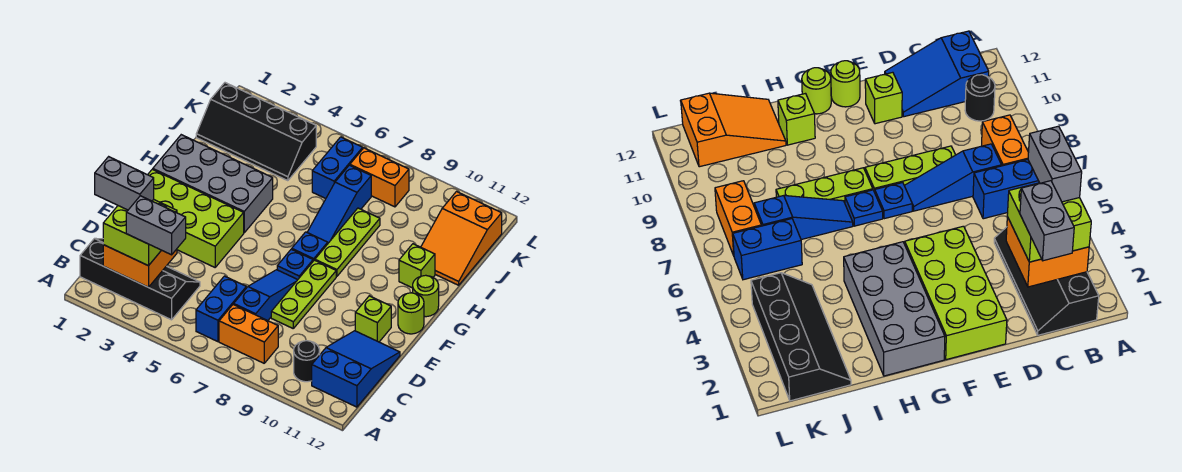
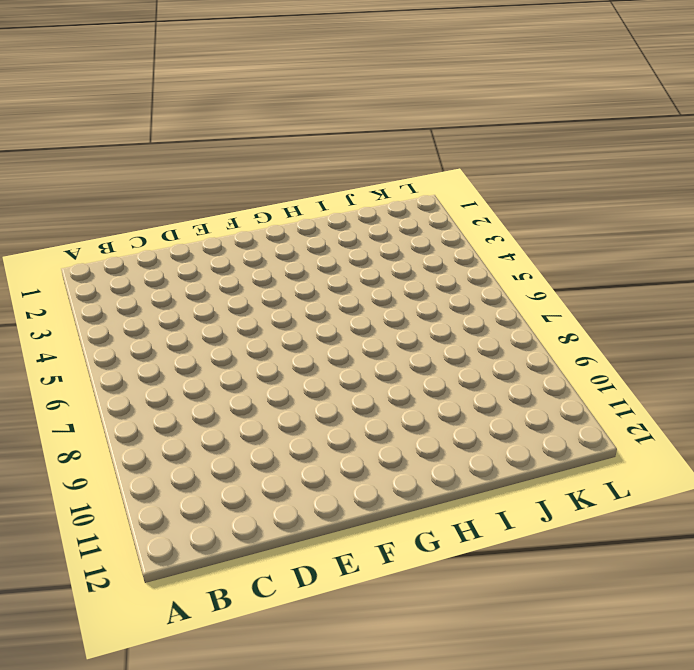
none -> black 2x4 slope [80,238,200,320]
none -> blue 1x2 brick [196,276,246,342]
none -> orange 1x2 brick [219,304,278,363]

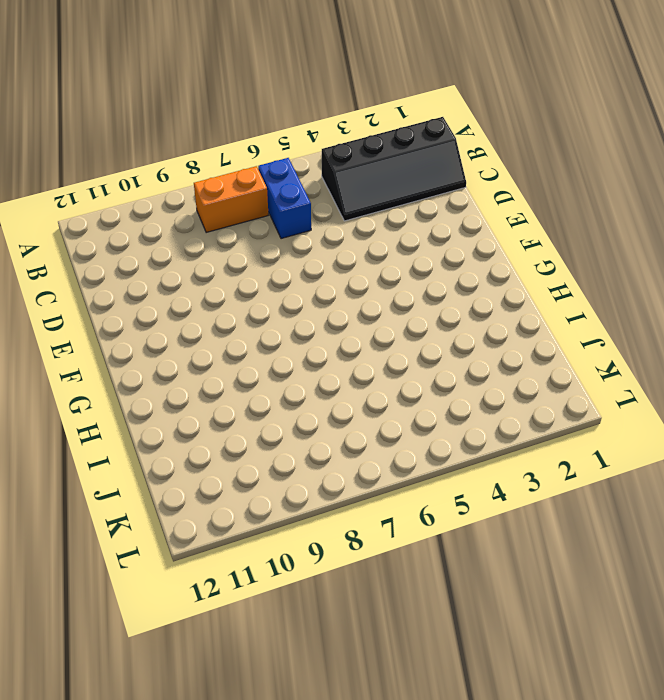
none -> black 1x1 round brick [294,341,320,382]
none -> blue 2x3 slope [312,331,400,407]
none -> blue 1x3 slope [234,270,298,321]

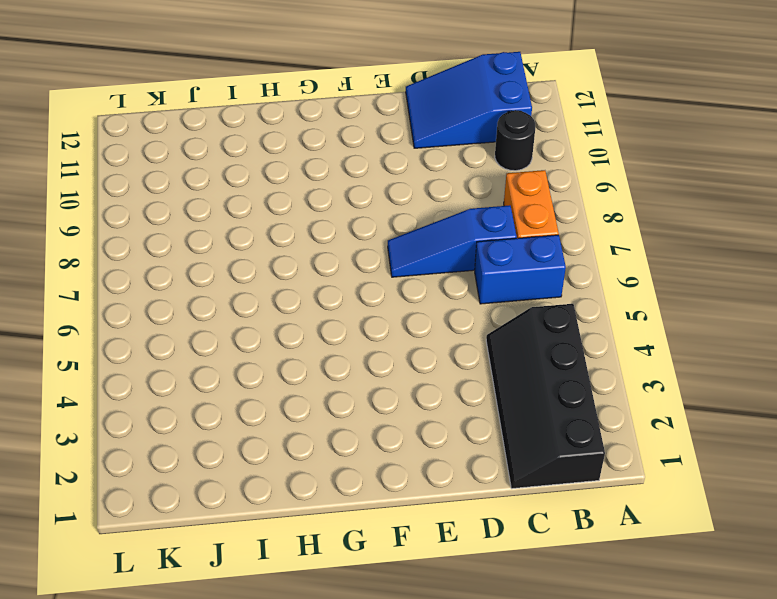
none -> lime 1x3 plate [271,260,336,328]
none -> lime 2x4 brick [148,169,244,267]
none -> lime 1x1 brick [355,296,391,342]

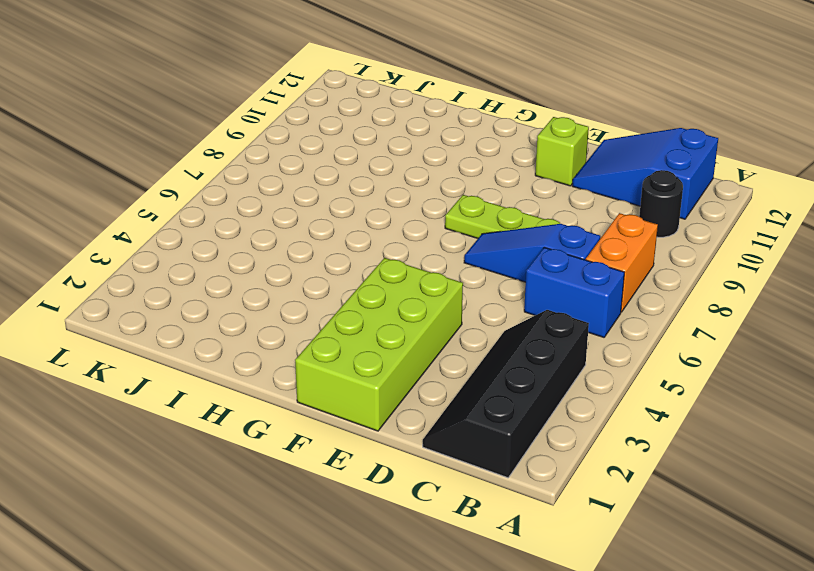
none -> blue 1x1 plate [277,249,313,279]
none -> lime 1x1 round brick [398,293,424,334]
none -> grey 2x4 brick [153,135,273,233]

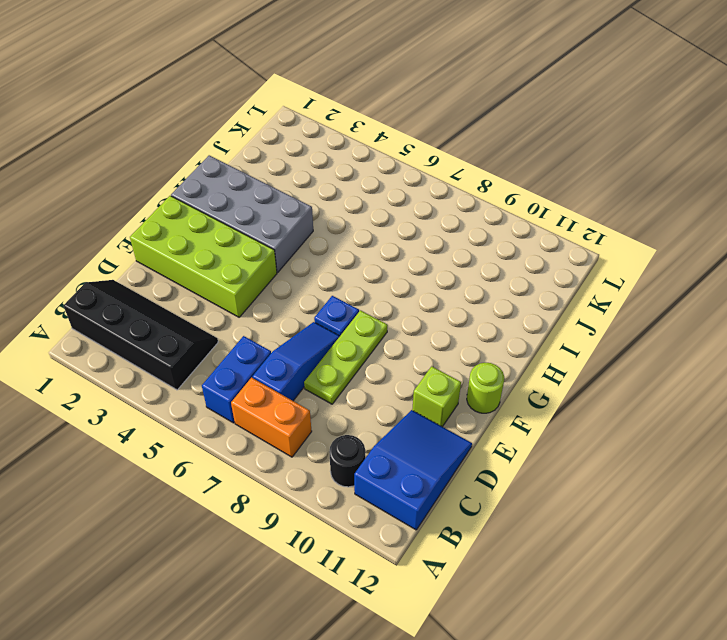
none -> blue 1x1 plate [292,232,328,261]
none -> lime 1x3 plate [315,208,380,276]
none -> lime 1x1 round brick [413,275,439,317]

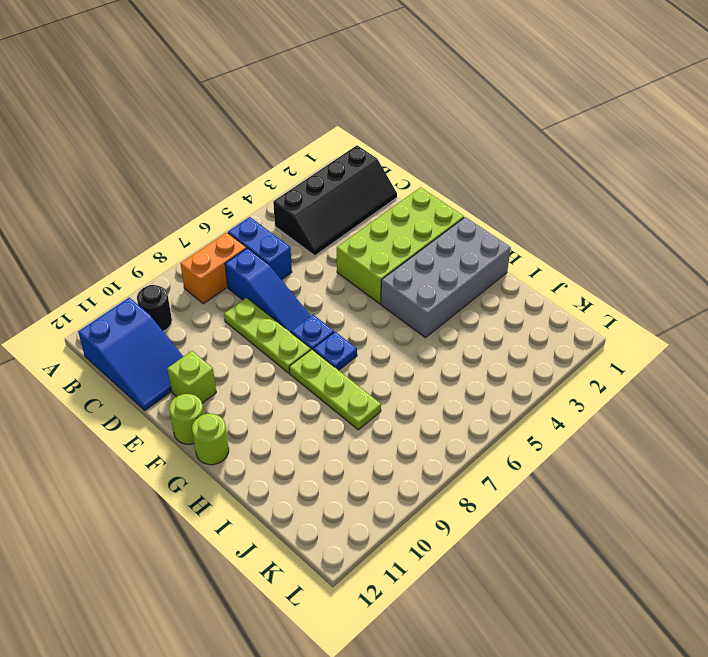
none -> blue 1x3 slope [307,165,371,243]
none -> lime 1x1 brick [399,244,435,288]
none -> orange 2x3 slope [421,192,502,285]

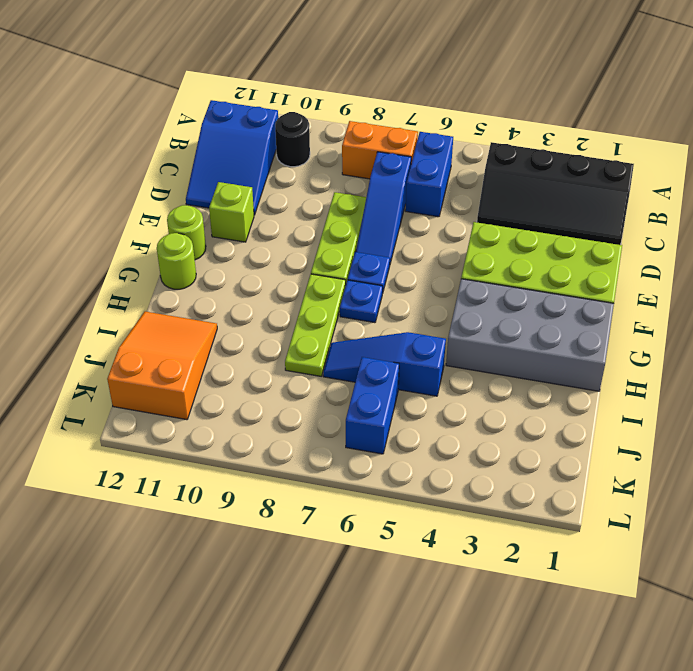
blue 1x3 slope [323,332,446,396] -> blue 1x3 slope turned to [307,165,371,243]
none -> lime 1x1 brick [399,244,435,288]
none -> black 2x4 slope [196,83,316,181]
none -> orange 1x2 brick [350,148,409,207]

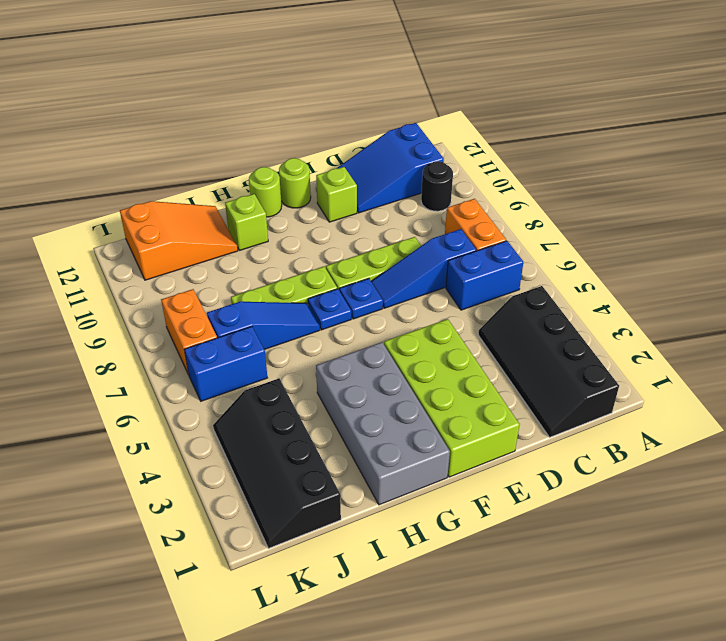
black 2x4 slope [213,378,341,548] -> black 2x4 slope turned to [196,83,316,181]
none -> orange 2x2 brick [103,245,177,287]
none -> lime 2x2 brick [103,199,177,266]
none -> grey 1x2 brick [126,196,186,255]

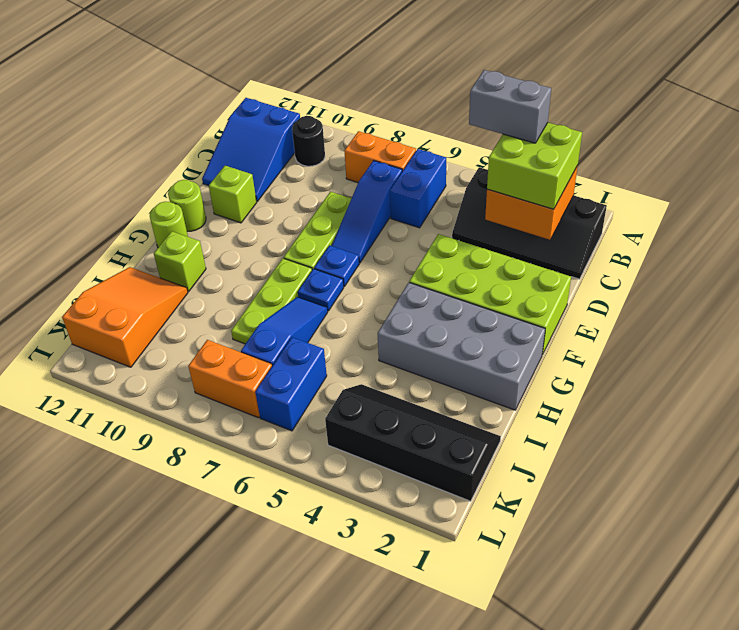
none -> grey 1x2 brick [95,157,154,210]

